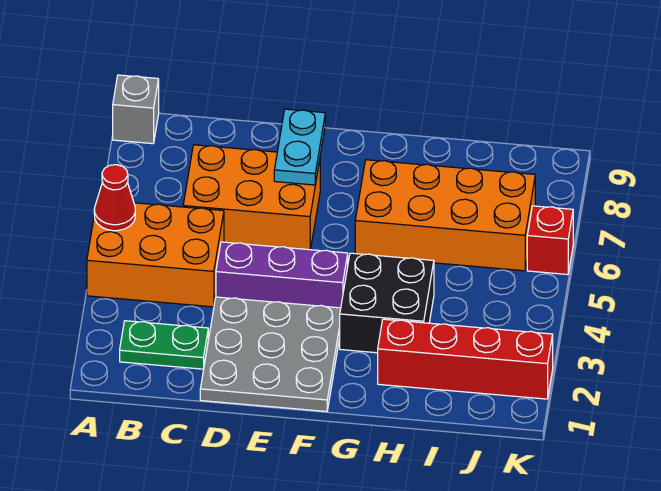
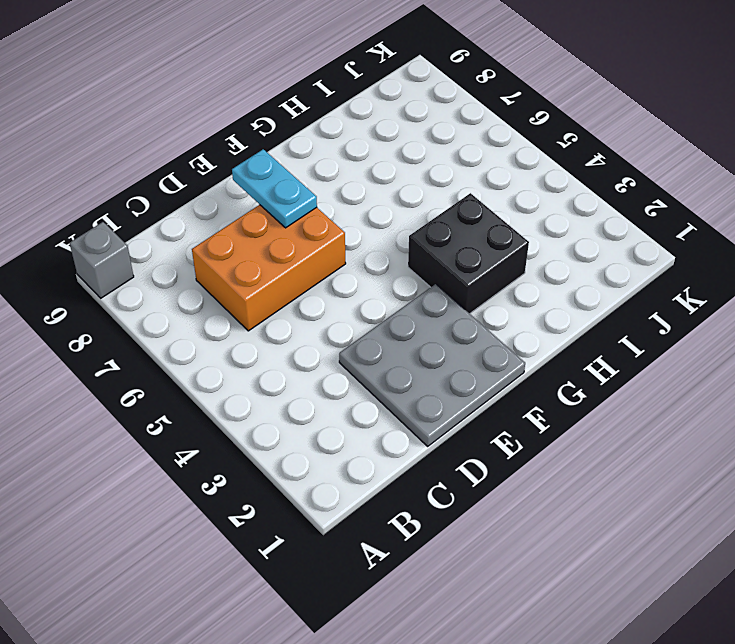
none -> orange 2x3 brick [87,203,224,307]
none -> green 1x2 plate [120,321,208,369]
none -> purple 1x3 brick [216,242,348,308]

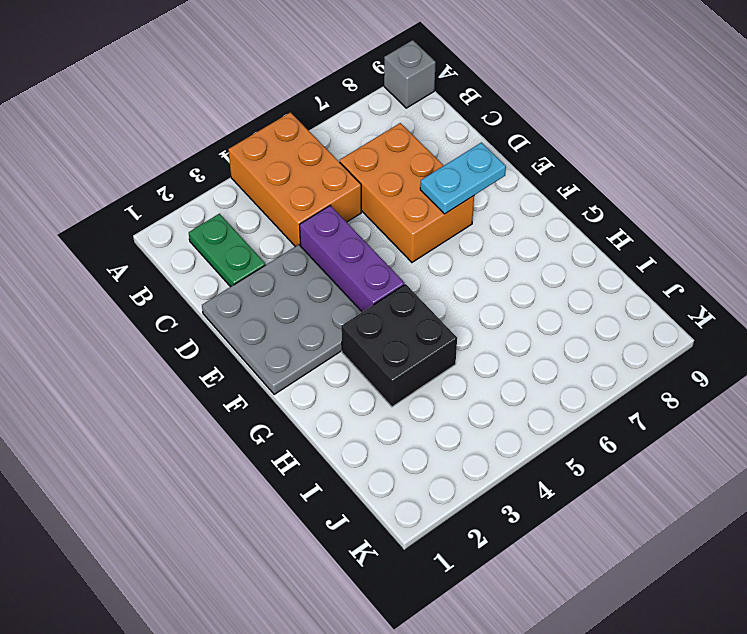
none -> orange 2x4 brick [355,160,535,271]
none -> red 1x4 brick [378,319,553,399]
none -> red 1x1 brick [527,206,573,275]

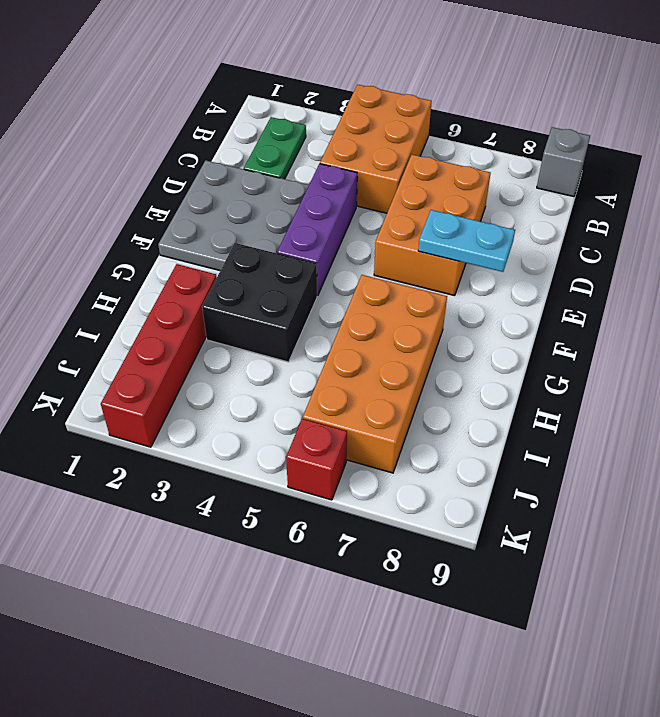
none -> red 1x1 cone [94,165,135,231]

